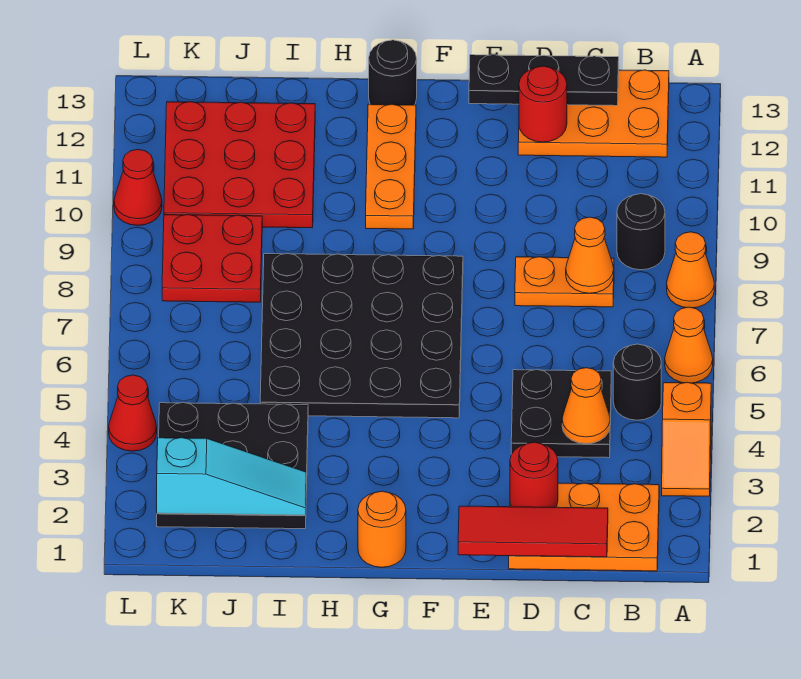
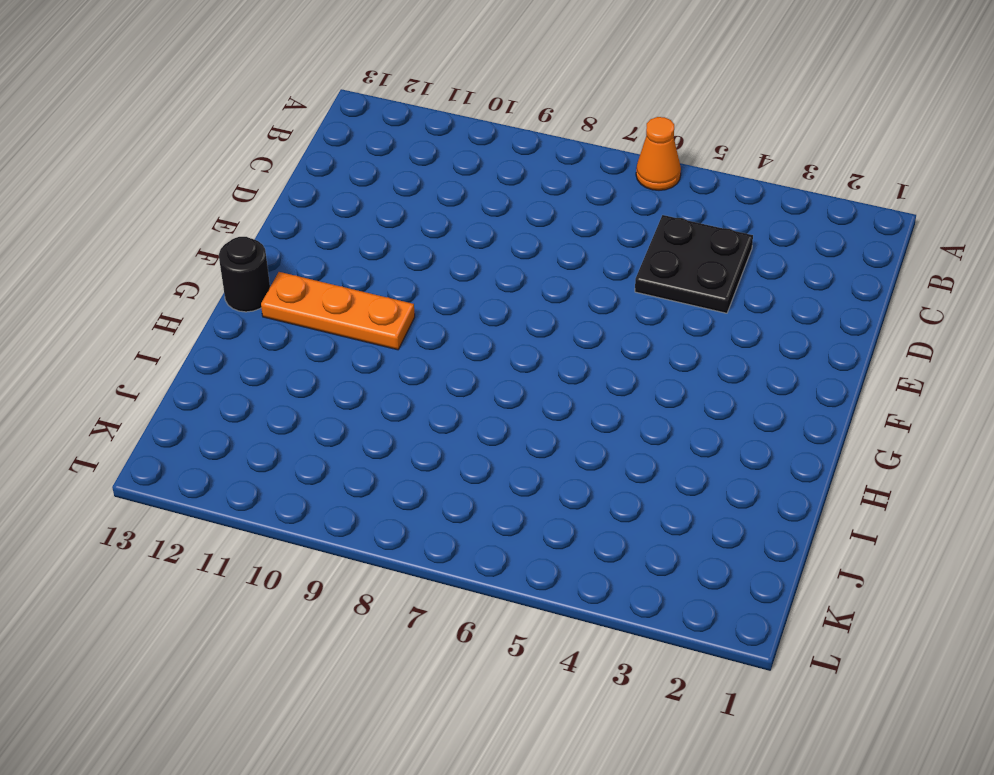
none -> orange 1x2 slope [662,382,711,496]
none -> orange 1x1 cone [667,232,714,308]
none -> orange 2x3 plate [509,483,659,571]

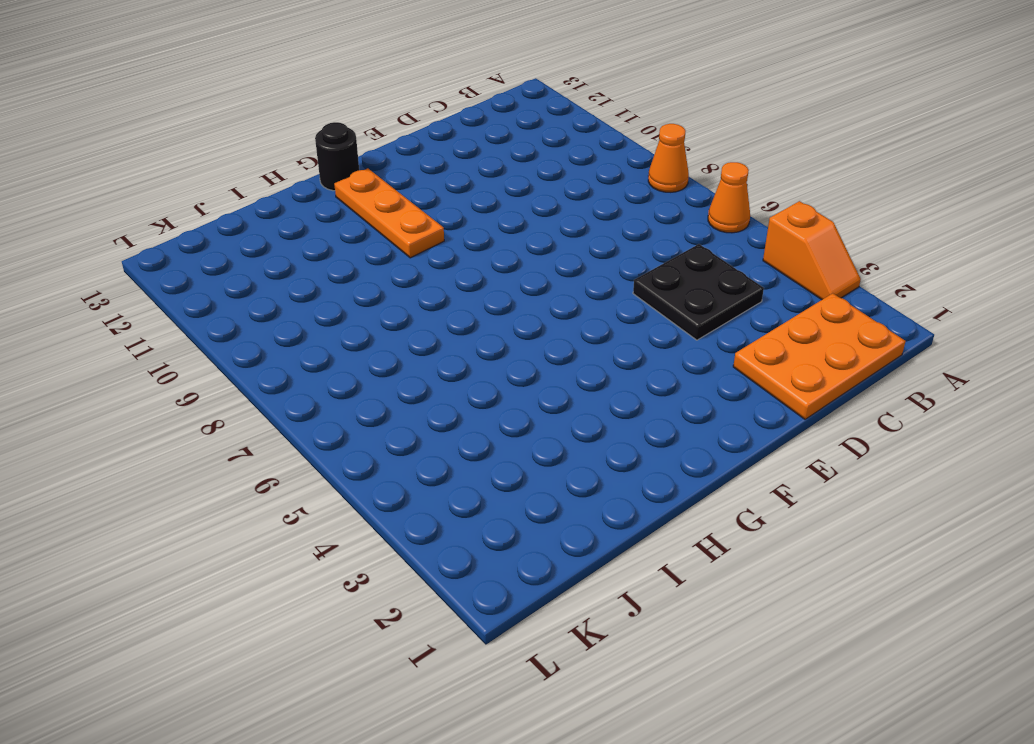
none -> black 1x1 round brick [613,344,661,420]
none -> black 1x1 round brick [617,194,665,270]
none -> orange 2x3 plate [518,70,669,157]

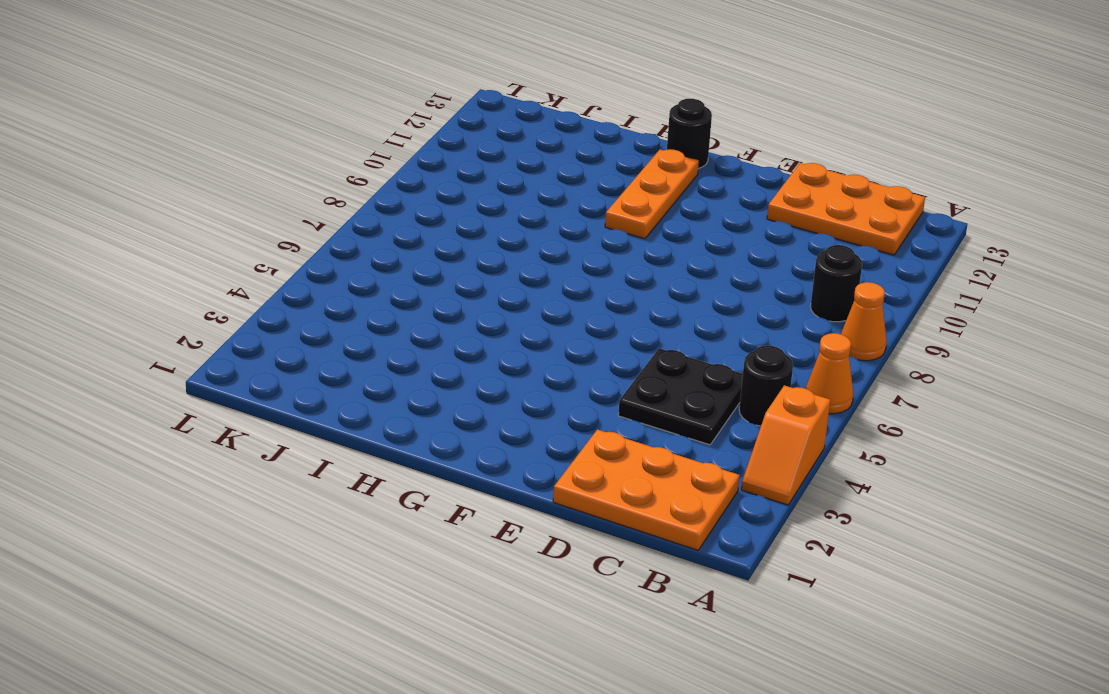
none -> orange 1x2 plate [515,257,614,307]
none -> black 4x4 plate [260,253,463,418]
none -> orange 1x1 round brick [358,491,406,567]

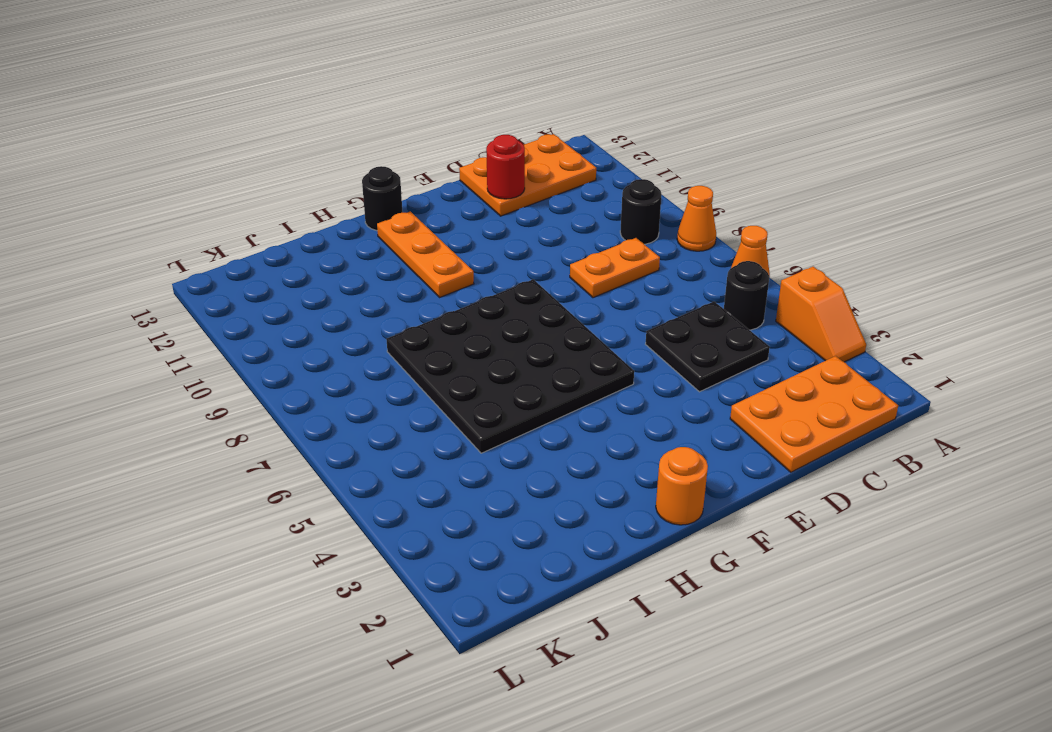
none -> black 3x3 plate [157,403,308,529]
none -> red 3x3 plate [164,102,315,228]
none -> red 2x2 plate [162,215,262,302]

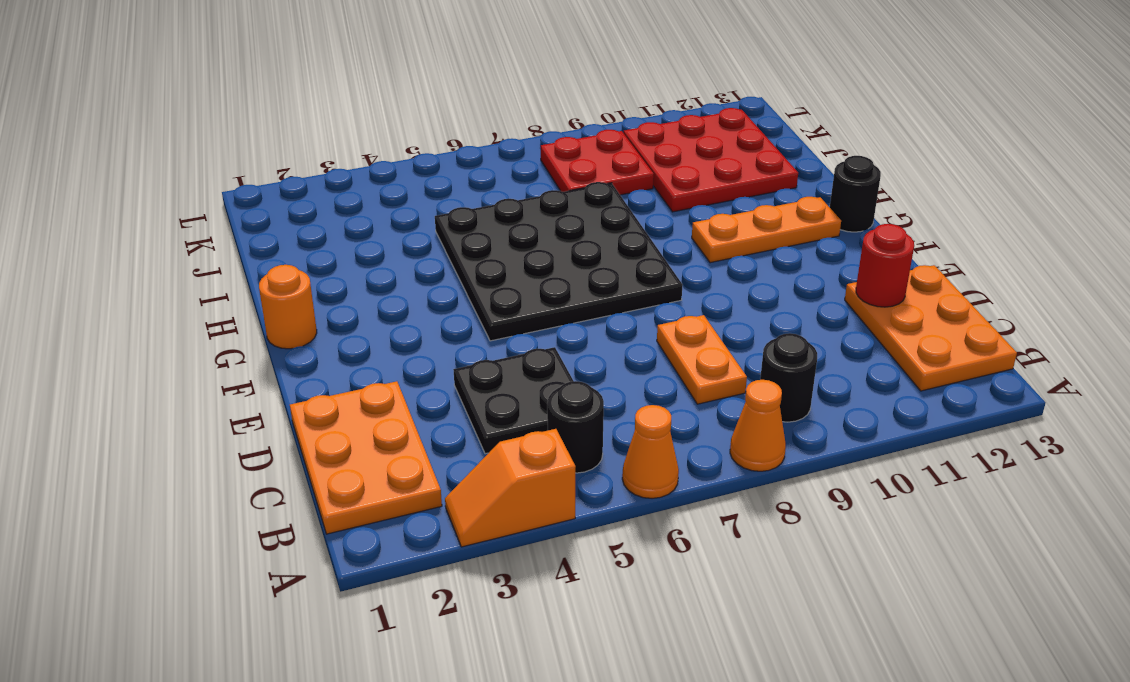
none -> black 3x3 plate [157,403,308,529]
none -> red 1x1 cone [109,375,157,451]
none -> red 1x1 cone [114,149,162,225]

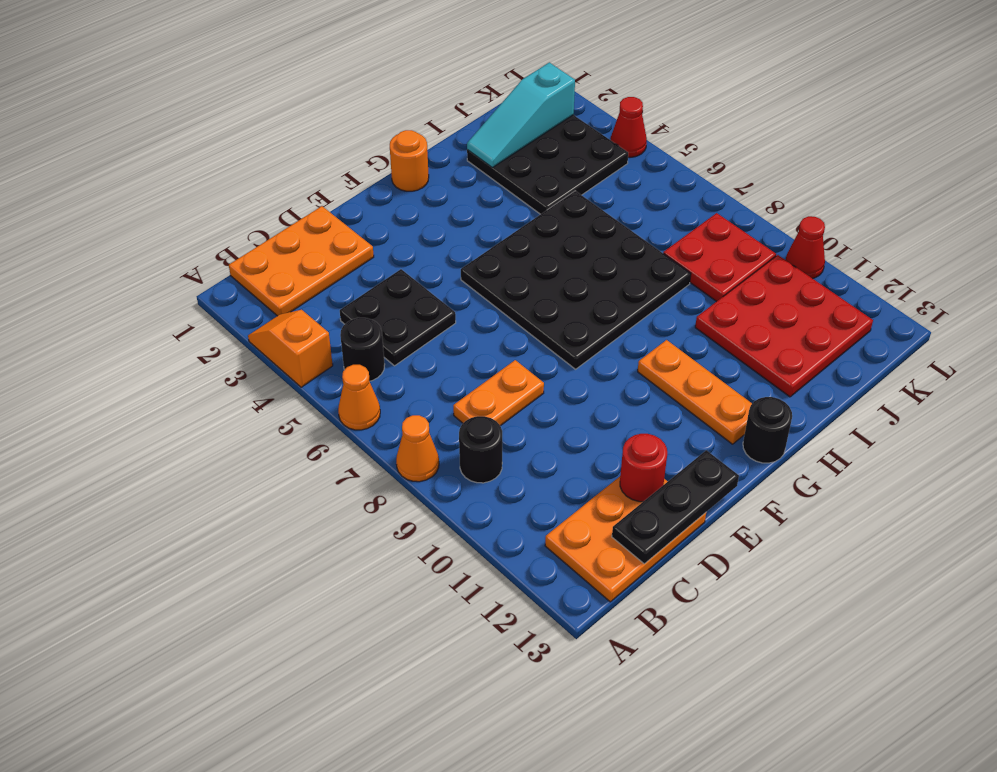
none -> red 1x3 tile [458,506,608,557]
none -> orange 1x1 cone [562,368,610,444]
none -> orange 1x1 cone [566,217,614,293]

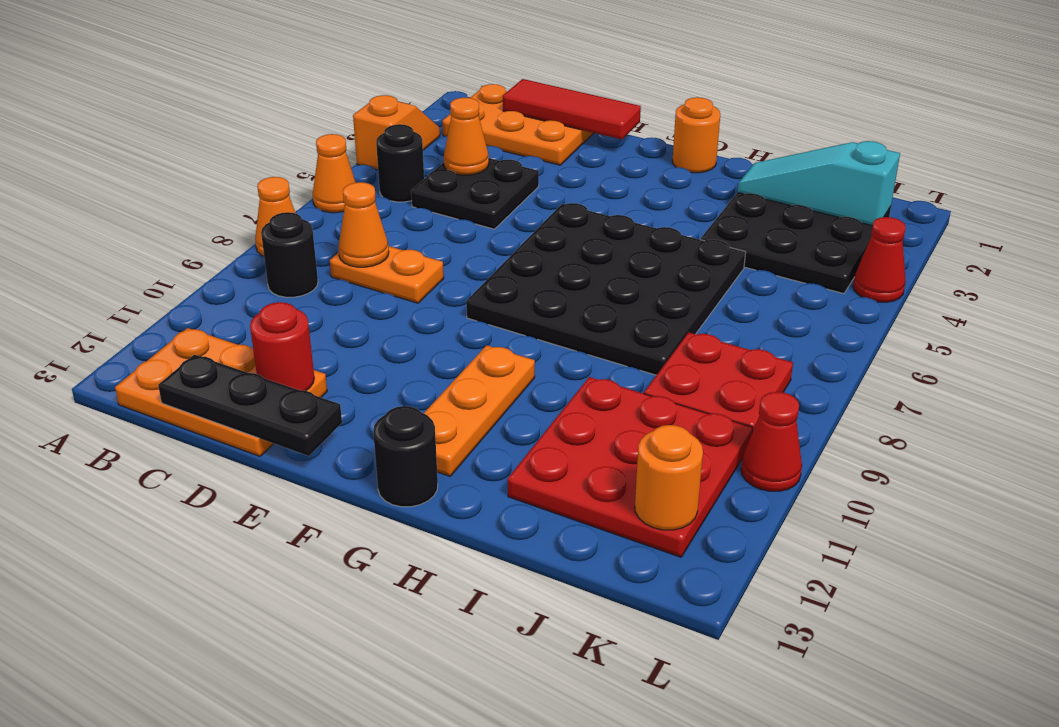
orange 1x1 round brick [635,425,703,530] -> none
none -> red 1x1 round brick [510,442,558,507]

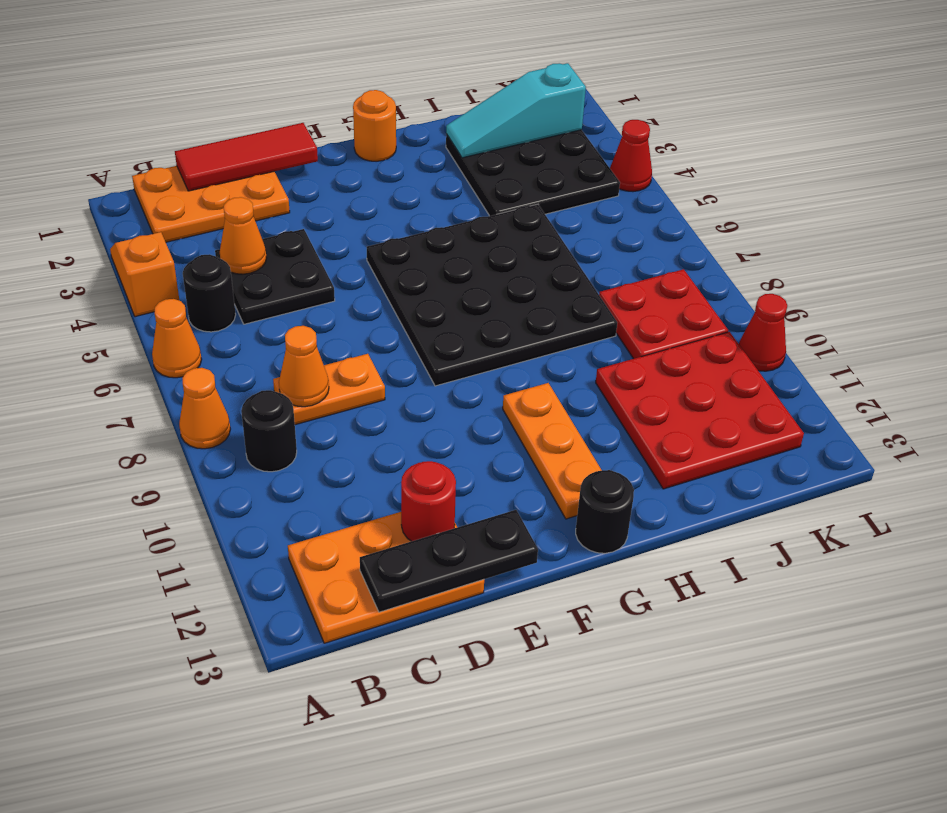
none -> red 1x1 round brick [510,442,558,507]

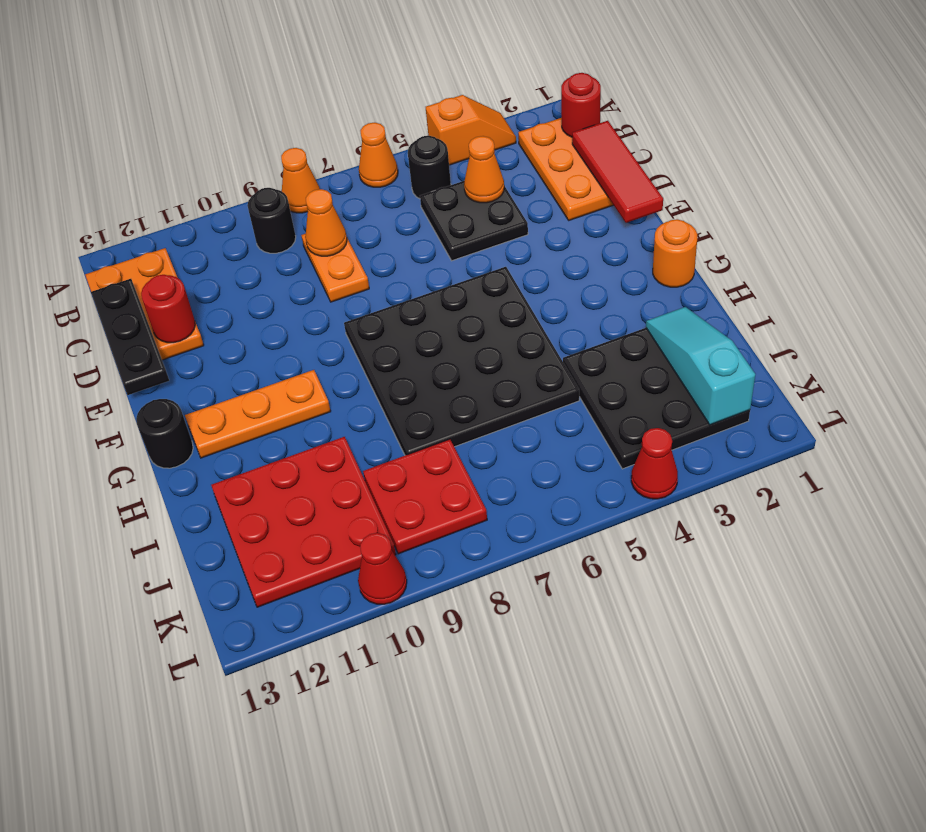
red 1x1 round brick [561,73,601,137] -> red 1x1 round brick moved to [510,442,558,507]

